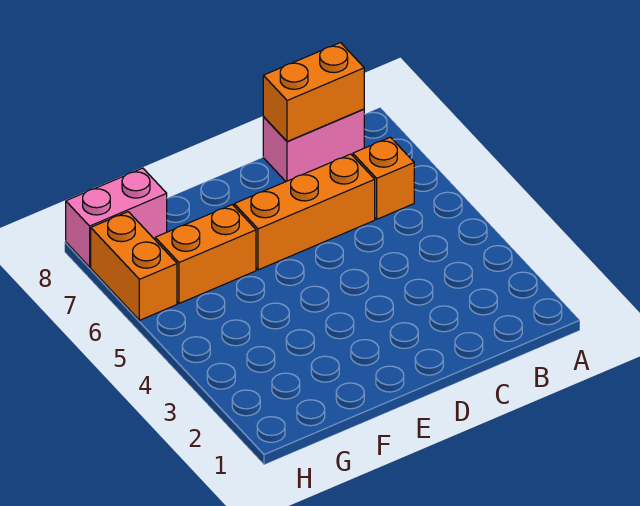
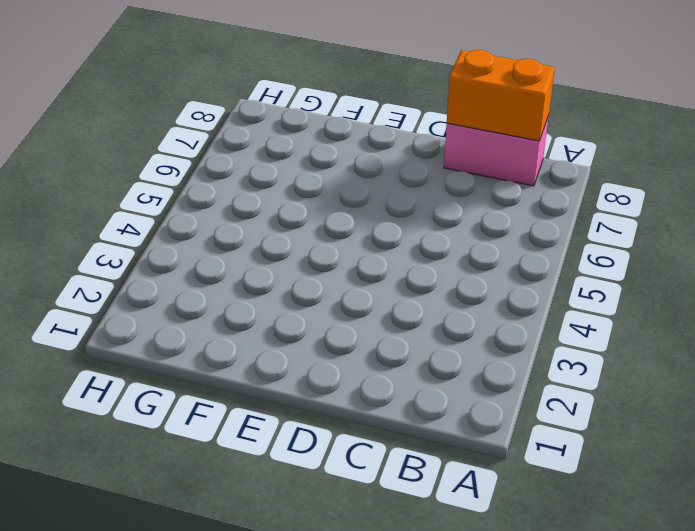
none -> orange 1x1 brick [353,137,414,219]
none -> orange 1x3 brick [234,154,375,270]

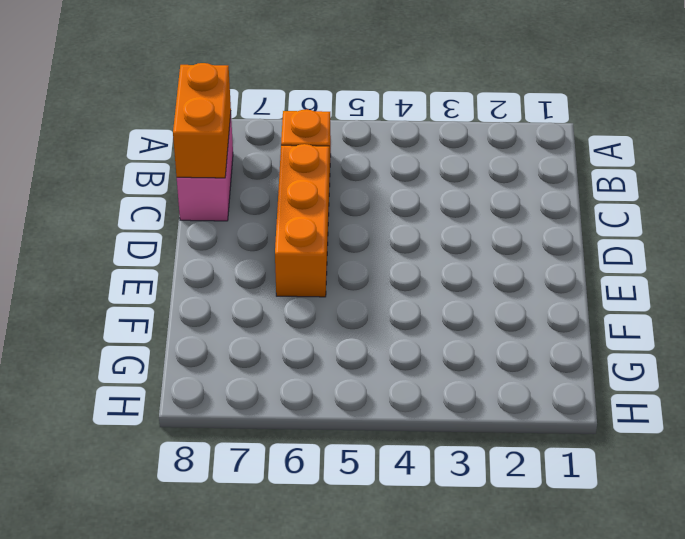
none -> orange 1x2 brick [155,205,256,303]
none -> pink 1x2 brick [66,168,167,267]

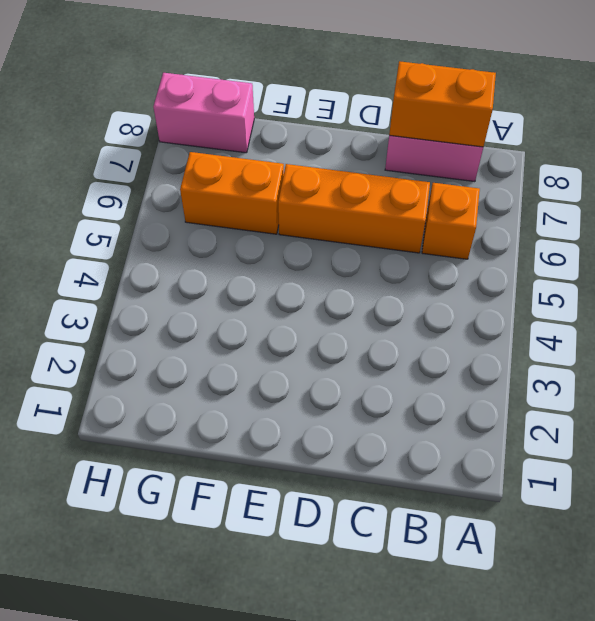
none -> orange 1x2 brick [91,212,177,320]

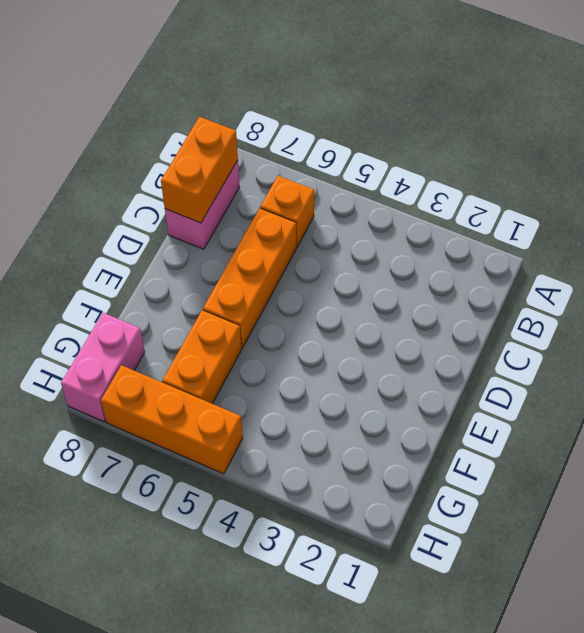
orange 1x3 brick [101,365,243,474] -> orange 1x2 brick [91,212,177,320]

